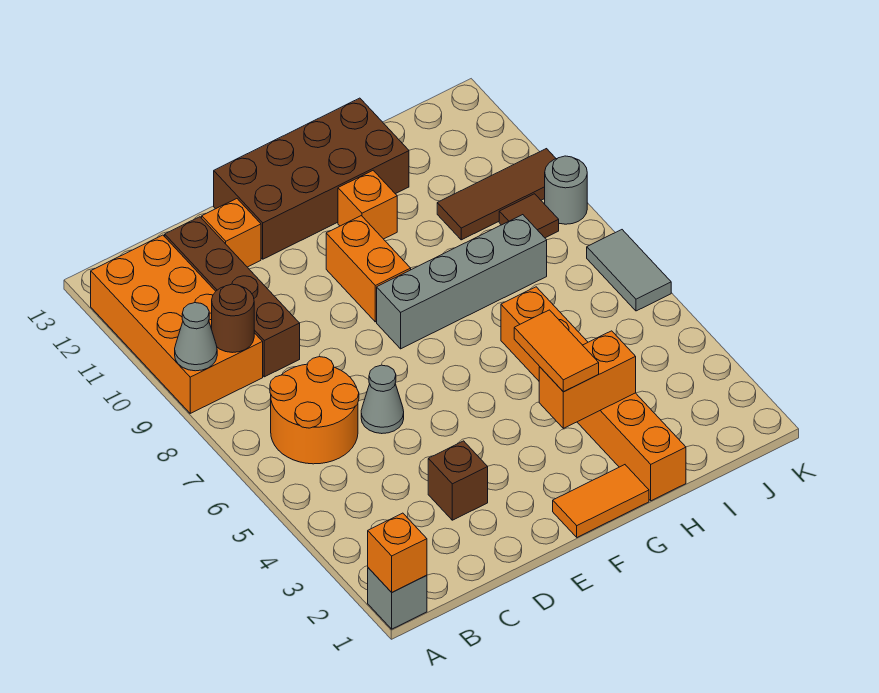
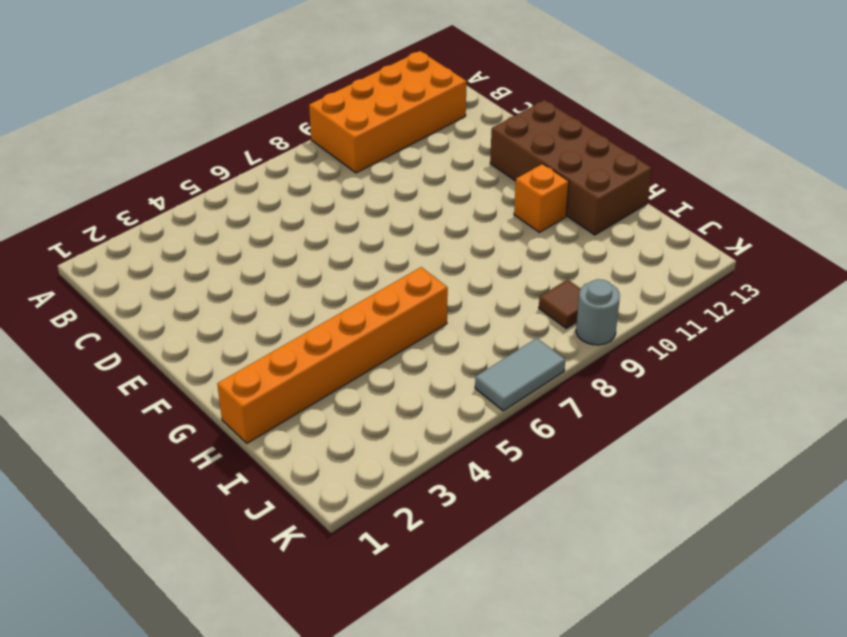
none -> grey 1x1 brick [368,568,427,629]
none -> orange 2x2 round brick [270,357,359,464]
none -> brown 1x4 brick [165,217,300,377]

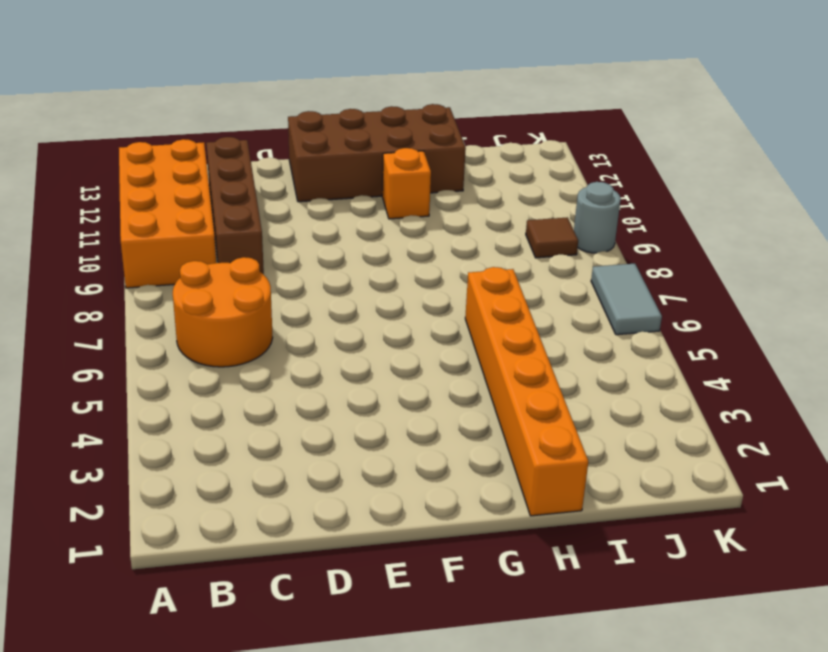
none -> grey 1x1 brick [368,568,427,629]
none -> brown 1x1 brick [428,441,488,520]
none -> grey 1x1 cone [361,365,404,434]

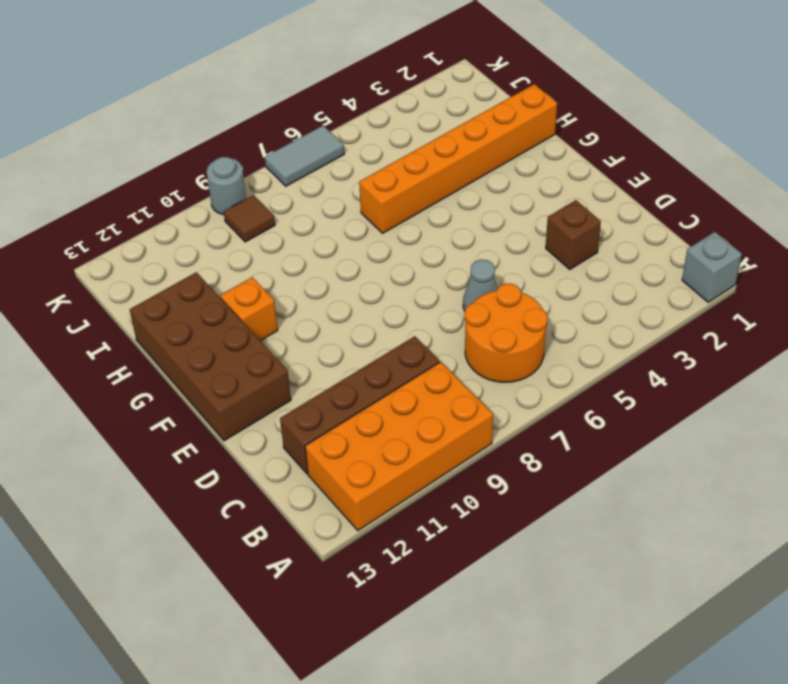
none -> orange 1x1 brick [202,199,261,267]
none -> orange 1x2 tile [553,465,649,537]
none -> grey 1x4 brick [377,215,547,349]

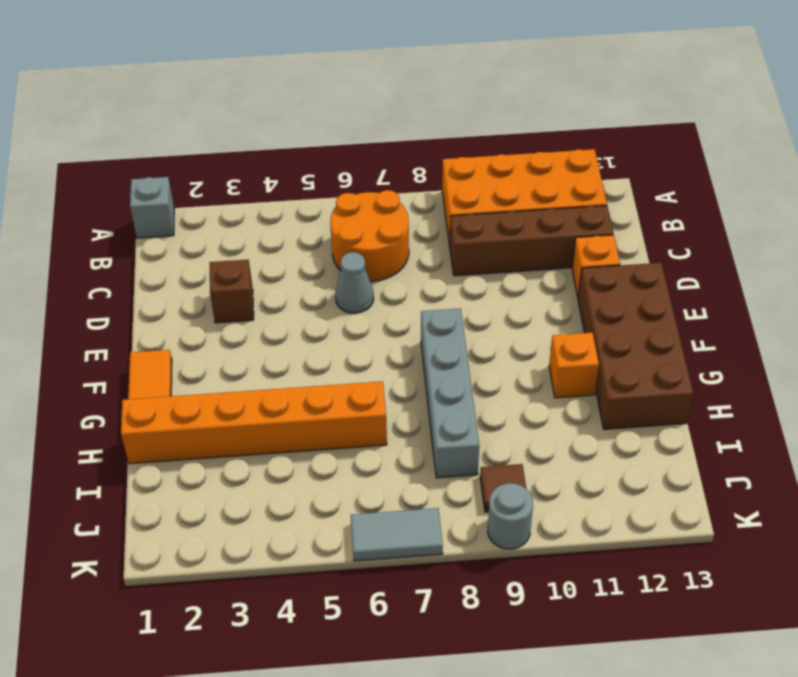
none -> orange 1x2 brick [326,216,411,322]
none -> brown 1x3 tile [437,149,556,240]
none -> orange 1x1 brick [368,513,427,592]

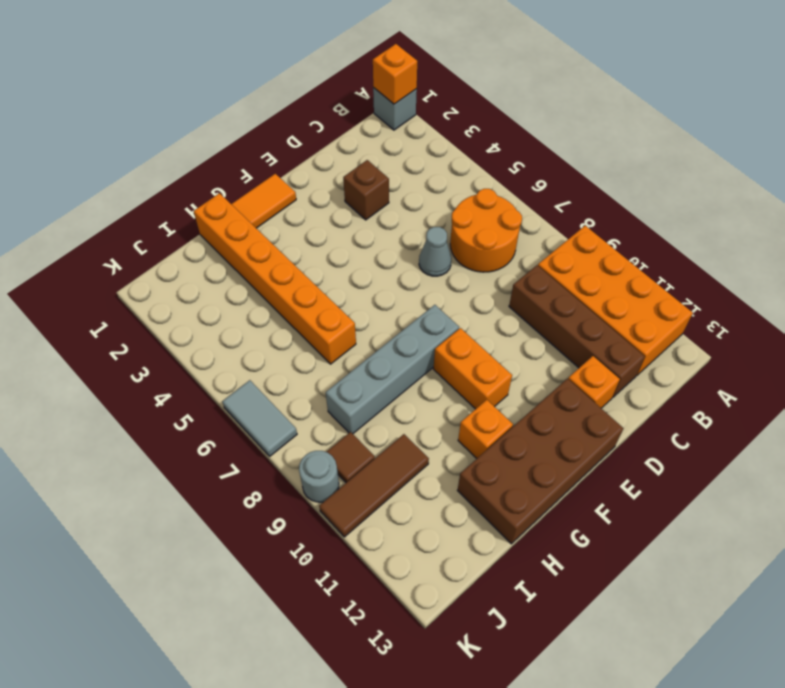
none -> grey 1x1 cone [175,303,217,371]
none -> brown 1x1 round brick [212,284,254,353]
none -> orange 1x2 brick [539,331,636,428]

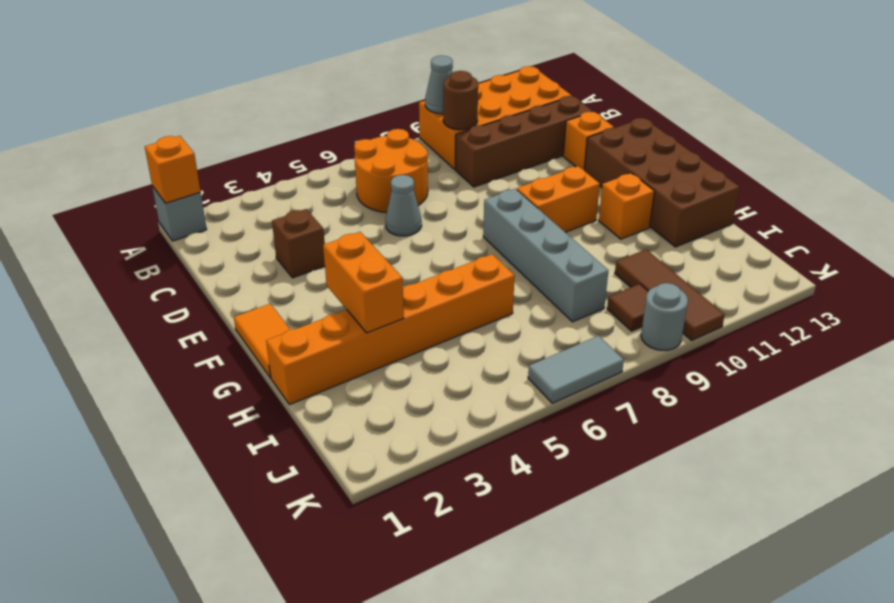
none -> orange 1x2 tile [514,310,599,392]

